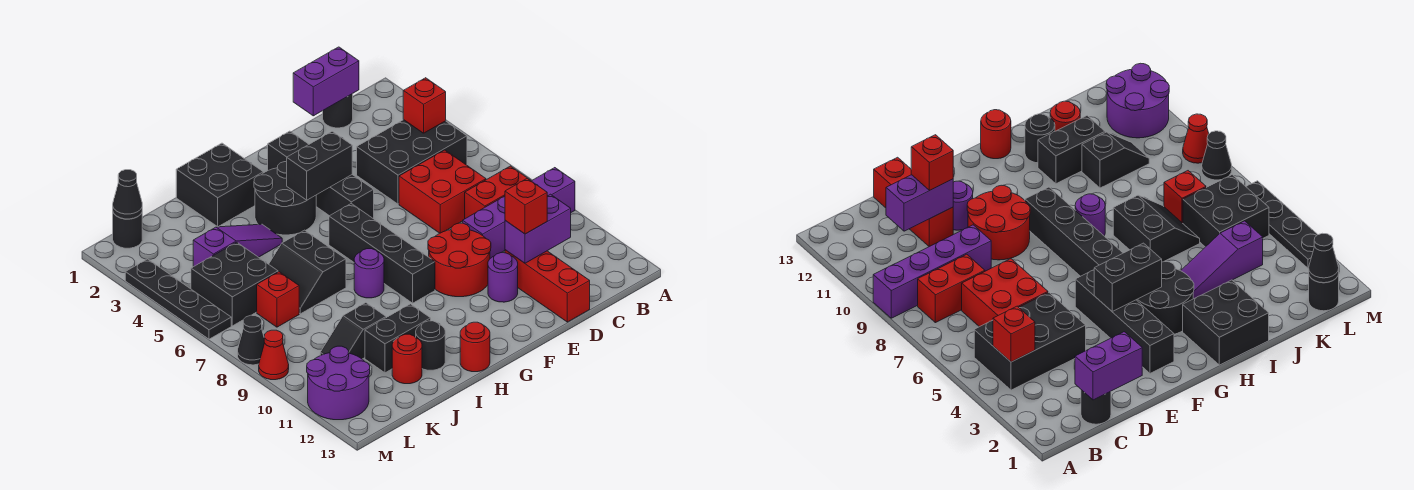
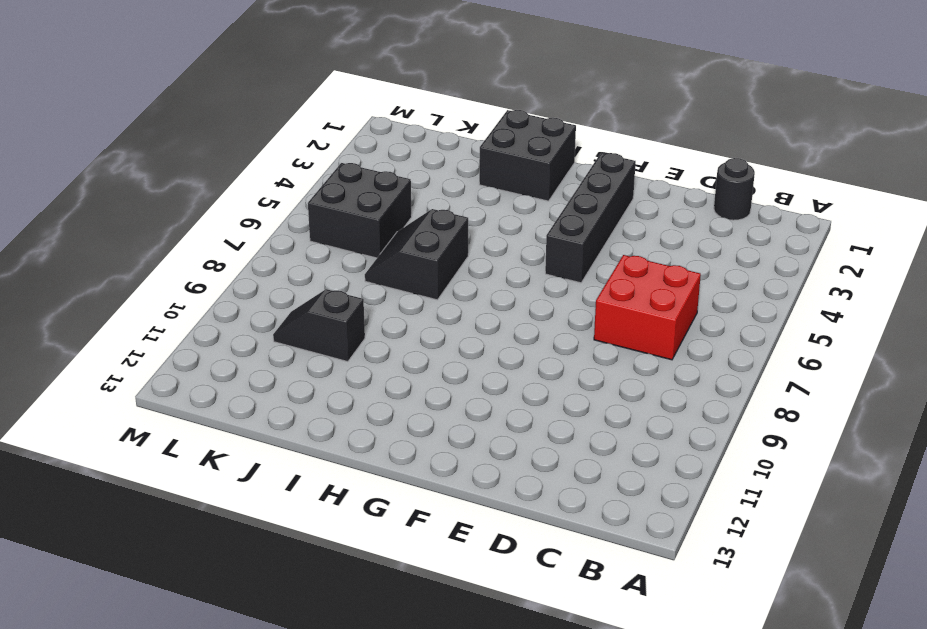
none -> purple 1x4 brick [463,168,575,258]
none -> black 2x3 brick [357,120,467,204]
none -> red 1x2 brick [465,166,530,219]
none -> red 1x3 brick [505,250,590,322]

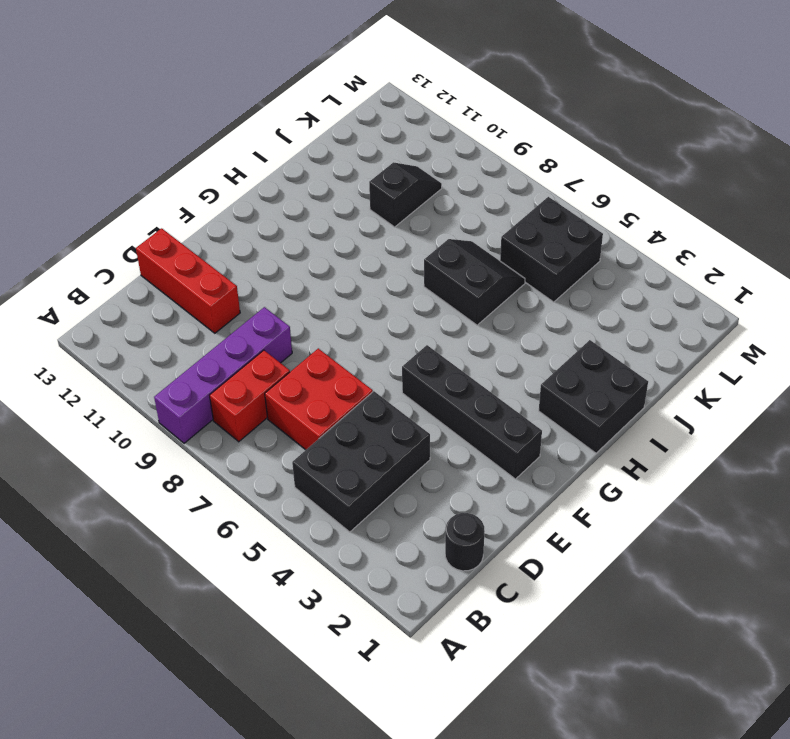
none -> red 2x2 round brick [428,223,491,297]
none -> purple 1x1 round brick [488,253,518,302]
none -> black 2x2 round brick [254,162,316,235]
none -> black 1x4 brick [329,204,435,303]

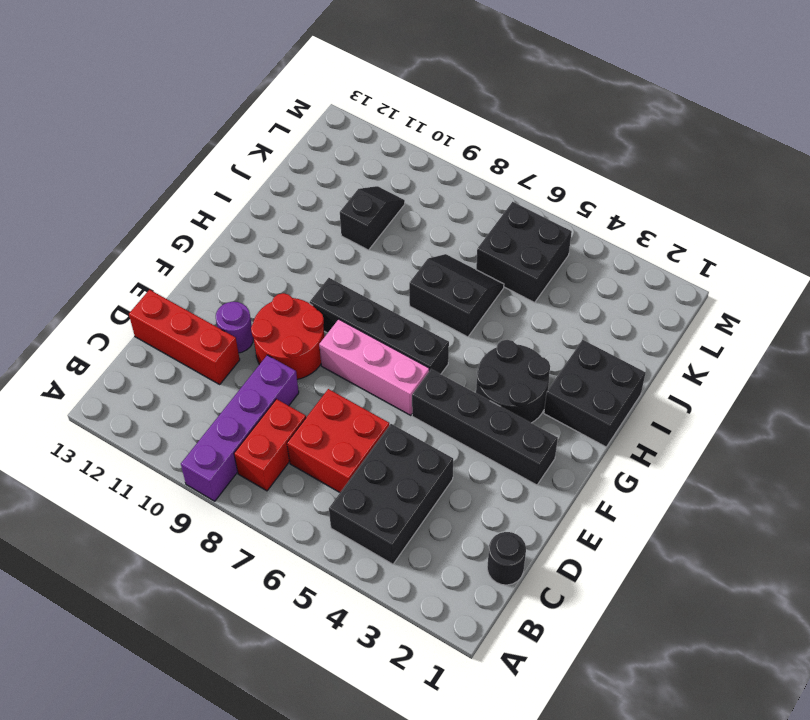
pink 1x3 brick [319,319,429,415] -> none
none -> purple 1x1 round brick [354,249,384,298]
none -> red 1x1 round brick [460,322,490,372]
none -> purple 1x3 slope [193,224,282,267]
none -> black 1x2 brick [365,304,431,373]

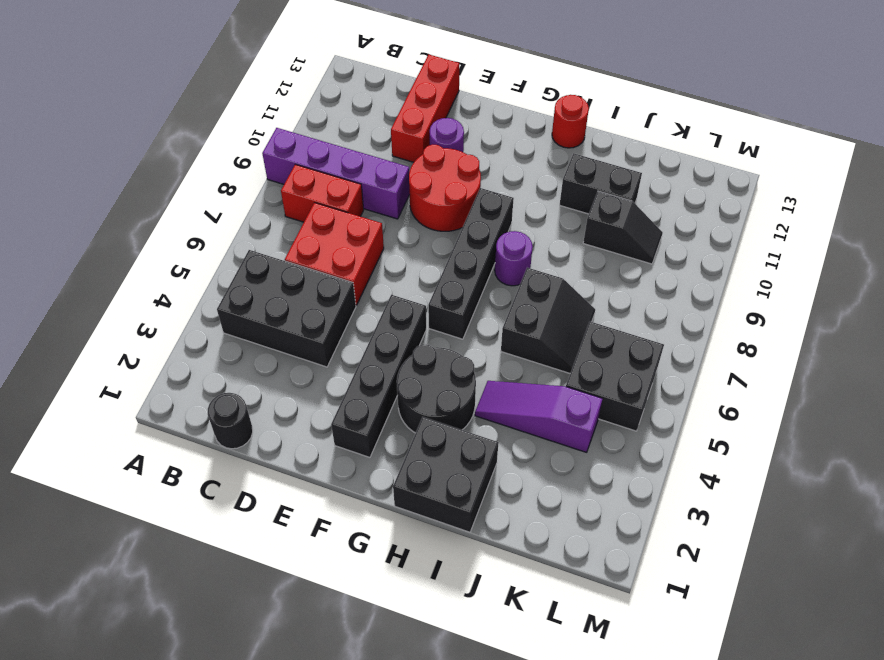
none -> black 1x1 round brick [416,321,445,370]
none -> red 1x1 round brick [392,334,422,384]
none -> red 1x1 brick [257,272,299,327]
none -> black 1x1 round brick [113,213,142,248]

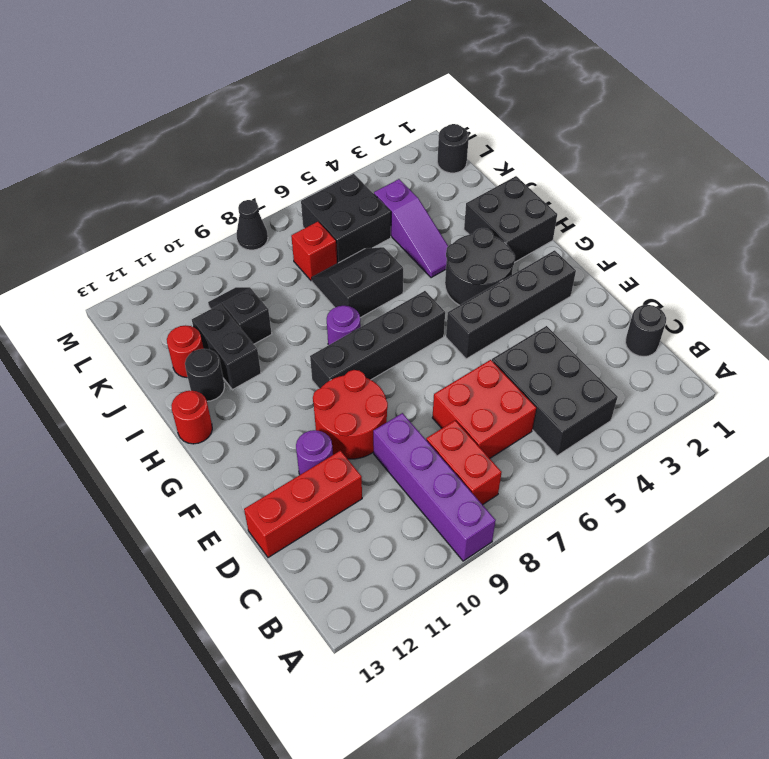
none -> purple 2x2 round brick [307,346,370,420]
none -> black 1x4 plate [125,259,231,339]
none -> red 1x1 cone [259,330,289,380]
none -> red 1x1 brick [403,78,446,133]

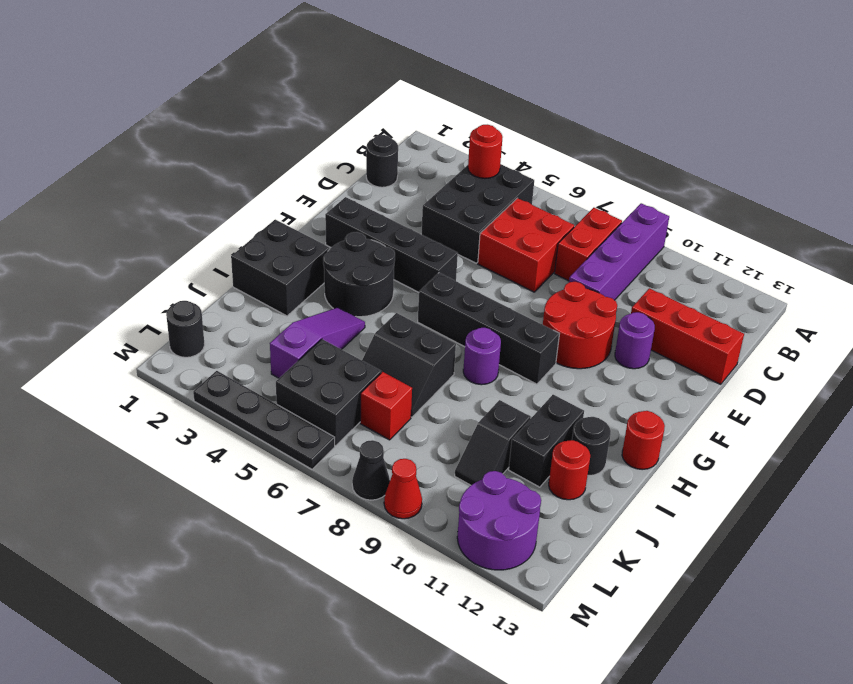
red 1x1 round brick [468,125,502,179] -> red 1x1 brick [403,78,446,133]
none -> purple 1x2 brick [293,47,359,116]
none -> purple 1x2 brick [505,194,571,263]
none -> black 1x2 brick [287,131,352,200]
none -> black 1x1 cone [113,170,142,219]

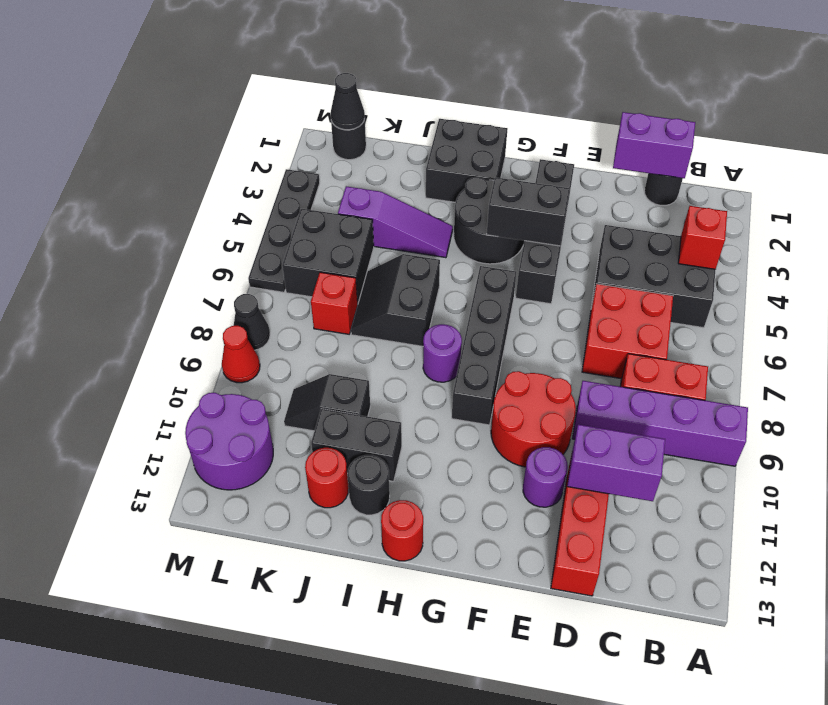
none -> red 1x1 brick [505,179,547,234]

